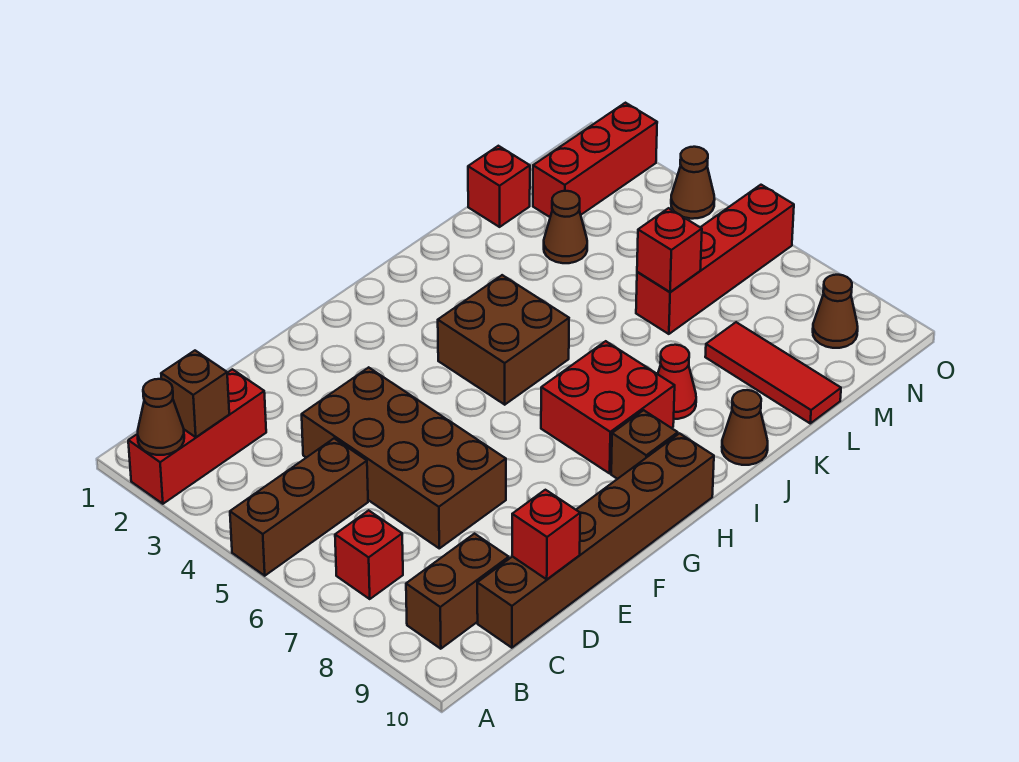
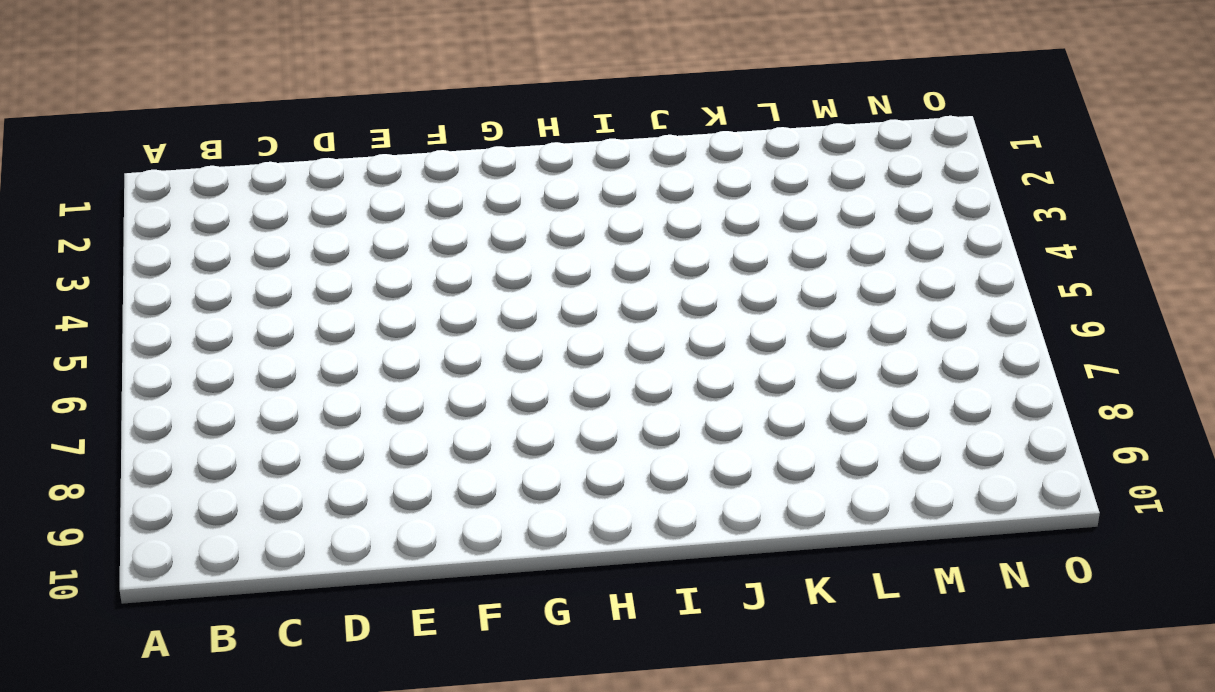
none -> red 1x3 brick [128,369,266,504]
none -> brown 1x3 brick [230,438,368,576]
none -> red 1x1 brick [335,510,403,599]

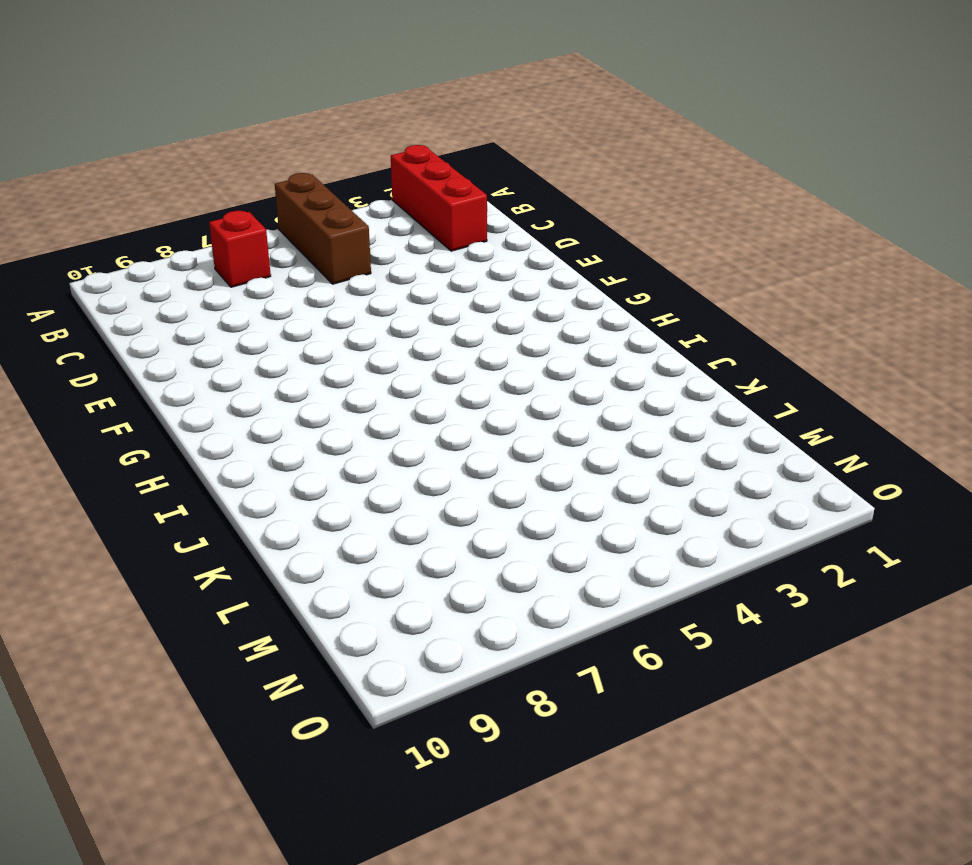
none -> brown 1x2 brick [406,534,509,649]
none -> brown 1x6 brick [477,433,714,648]
none -> brown 2x4 brick [302,367,506,548]

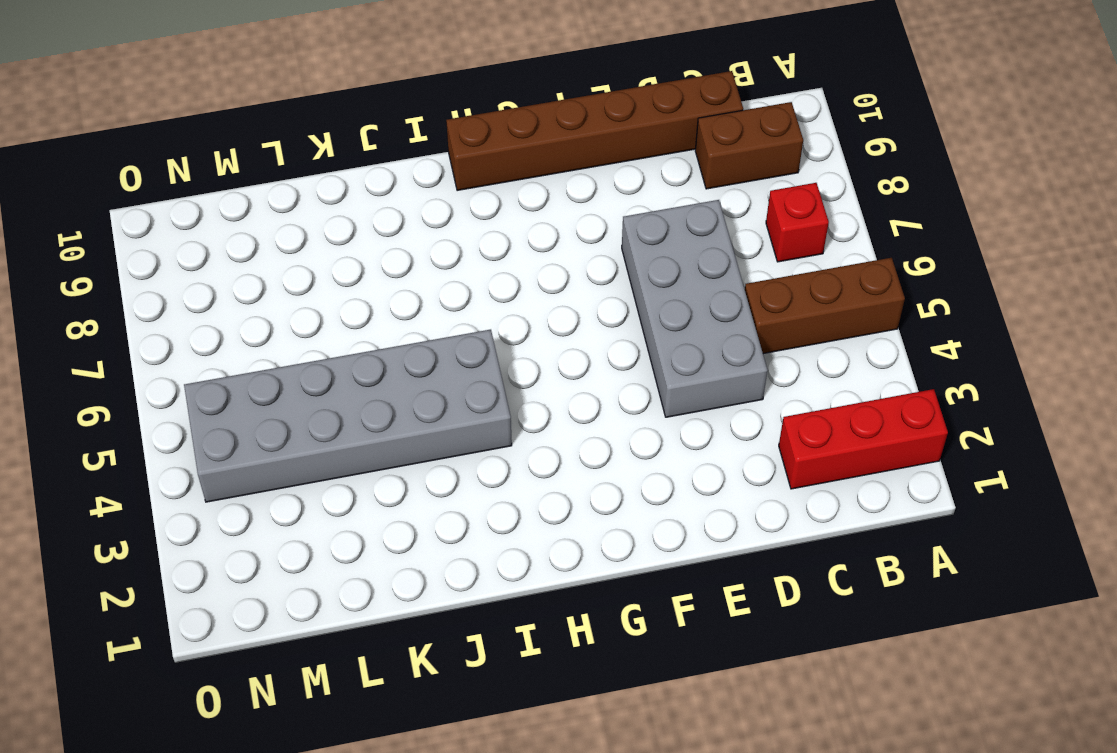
grey 2x4 brick [622,200,767,417] -> brown 2x4 brick [302,367,506,548]
grey 2x6 brick [184,330,512,502] -> brown 2x2 brick [438,275,569,405]
none -> red 2x2 brick [541,341,675,473]
none -> brown 1x1 brick [611,410,678,479]
none -> red 1x1 cone [658,345,696,419]

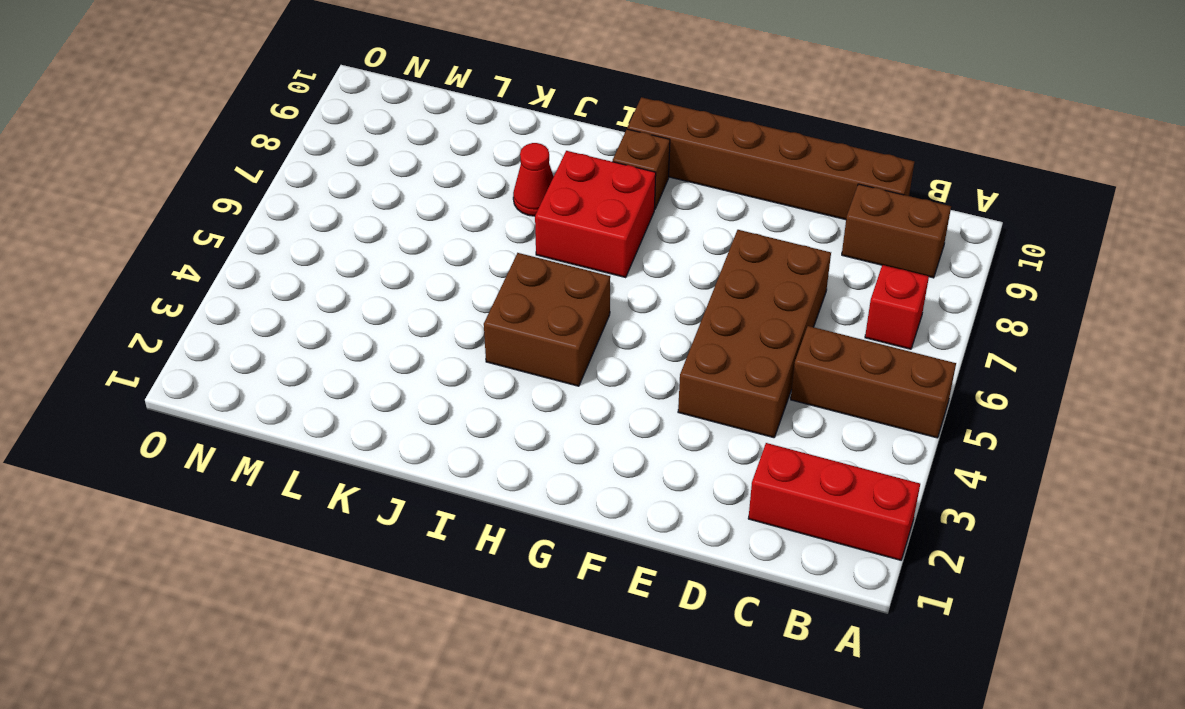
none -> brown 1x1 cone [722,390,768,465]
none -> red 1x1 brick [468,146,530,227]
none -> brown 1x1 cone [544,191,587,263]

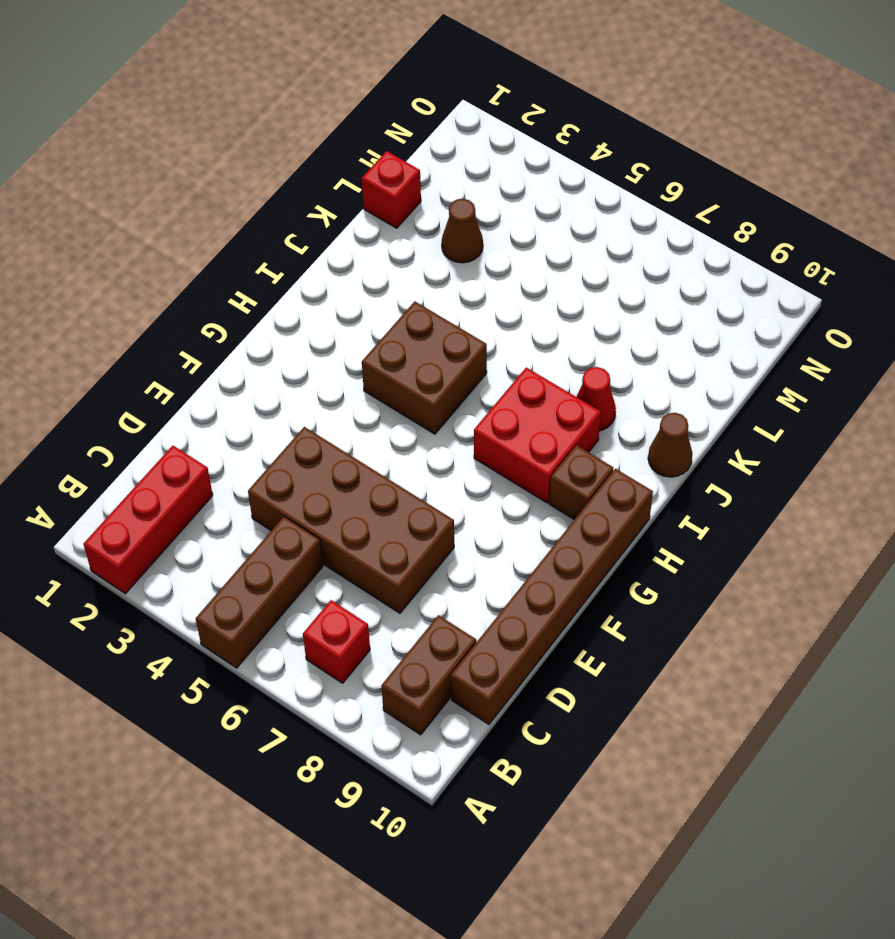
none -> red 1x4 brick [636,185,794,334]
none -> red 1x3 tile [705,322,841,423]
none -> red 1x3 brick [533,103,657,217]

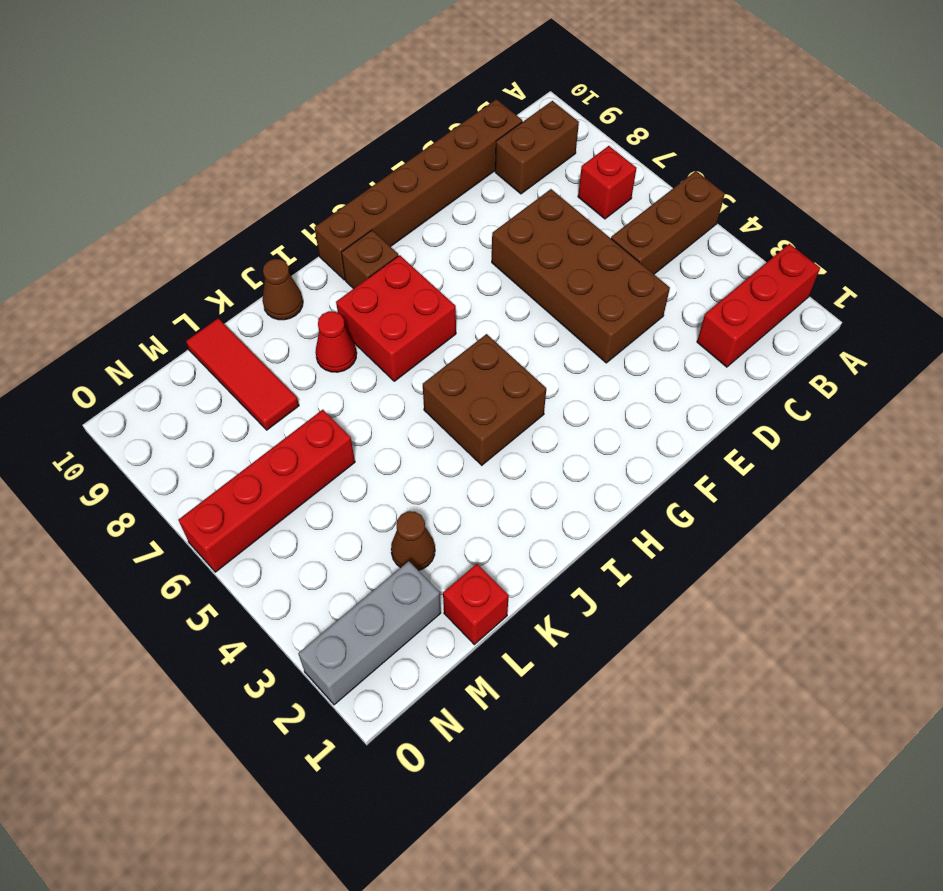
grey 1x3 brick [298,561,441,705] -> red 1x3 brick [533,103,657,217]
none -> brown 1x1 cone [813,275,858,348]
none -> brown 1x1 cone [671,147,715,219]
none -> brown 1x1 cone [138,379,184,455]

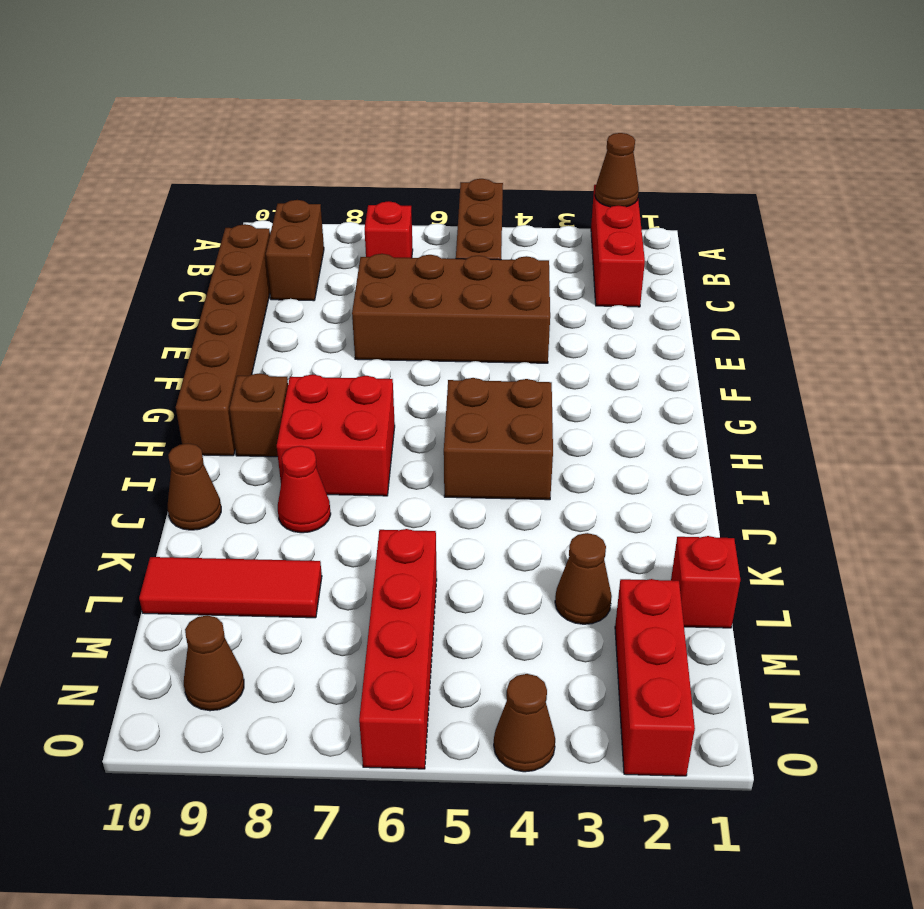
none -> brown 1x1 brick [161,351,229,437]
none -> red 1x1 brick [512,490,580,579]
none -> red 1x1 brick [637,208,702,292]

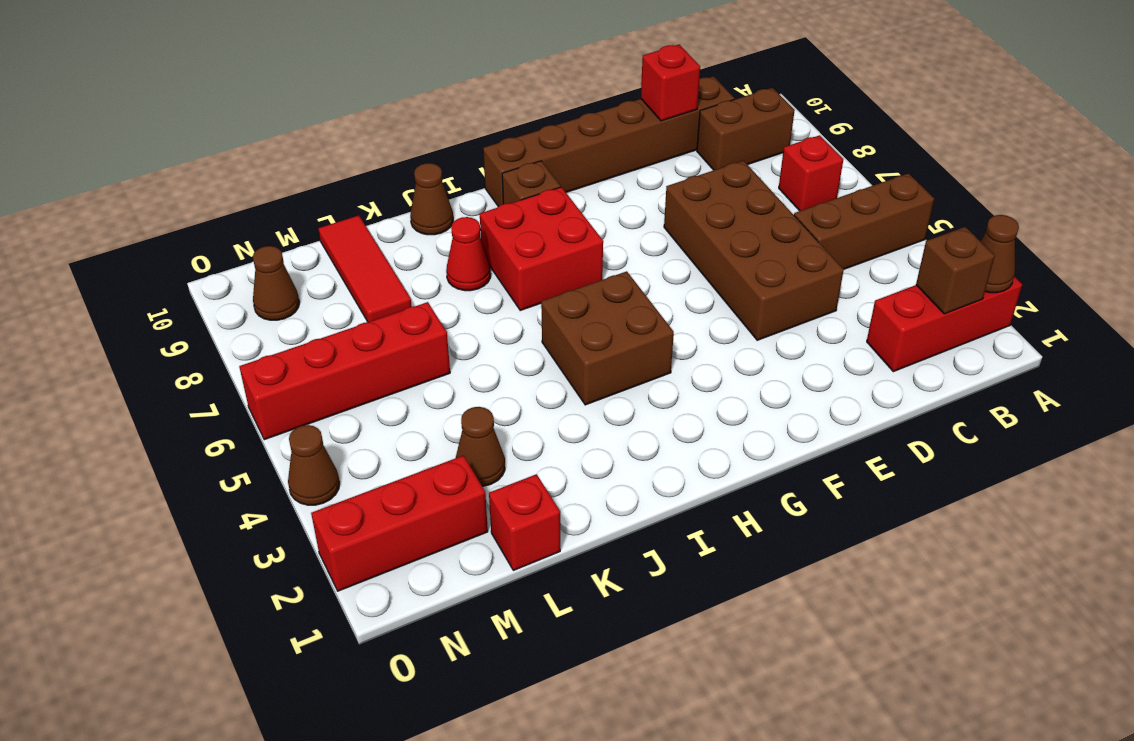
none -> red 1x1 brick [637,208,702,292]

